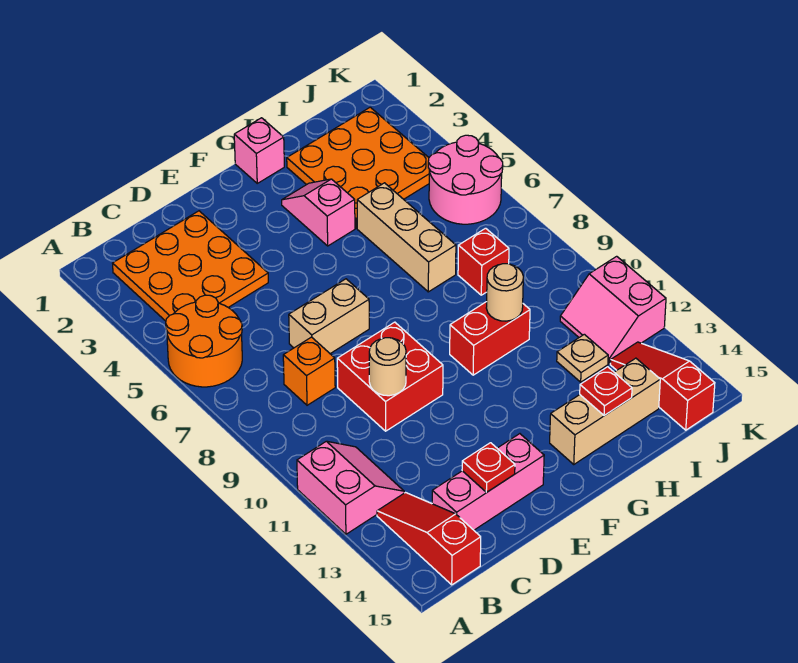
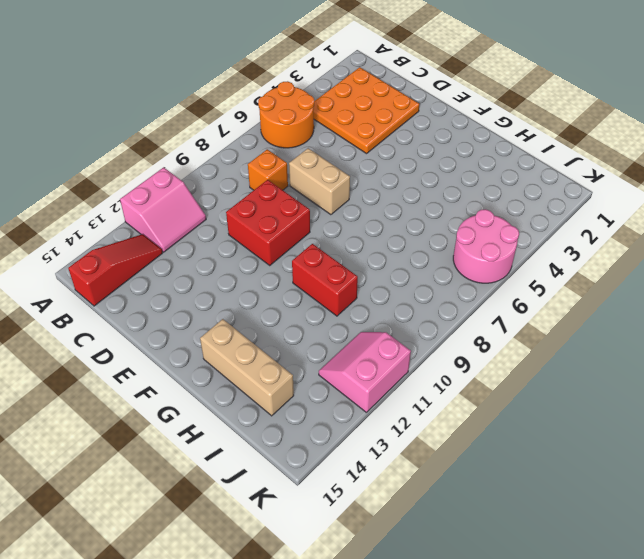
none -> pink 1x3 brick [432,434,544,530]
none -> pink 1x1 brick [234,118,284,183]
none -> pink 1x2 slope [282,179,355,246]

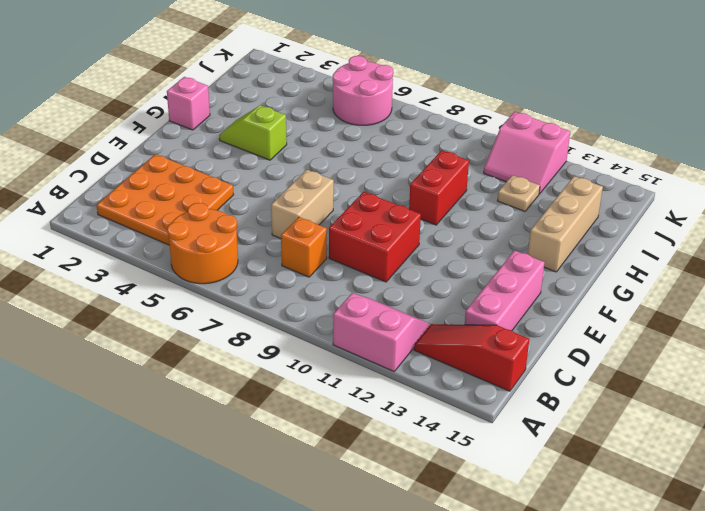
lime 1x2 slope [219,105,287,160] -> pink 1x2 slope [282,179,355,246]
none -> orange 3x3 plate [287,107,429,228]
none -> tan 1x3 brick [357,183,456,292]
none -> red 1x1 brick [458,228,509,295]

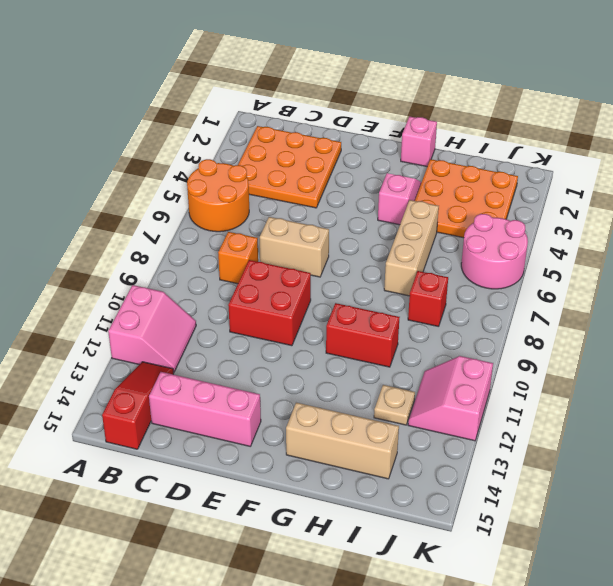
none -> red 1x3 slope [610,342,715,430]
none -> tan 1x1 round brick [369,338,406,396]
none -> red 1x1 plate [462,443,515,492]

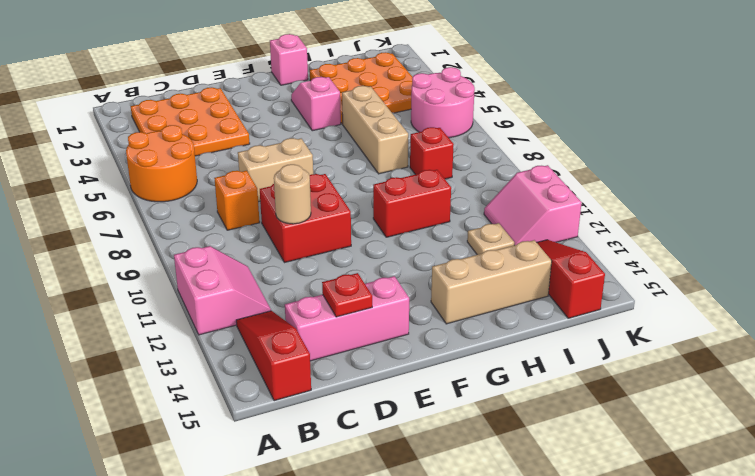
none -> tan 1x1 round brick [486,264,523,321]
none -> red 1x1 plate [580,367,632,416]

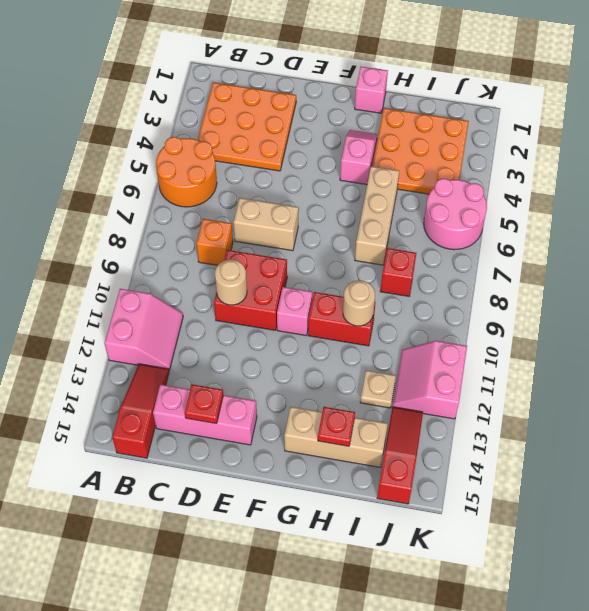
pink 1x1 brick [277,287,312,335] -> none

